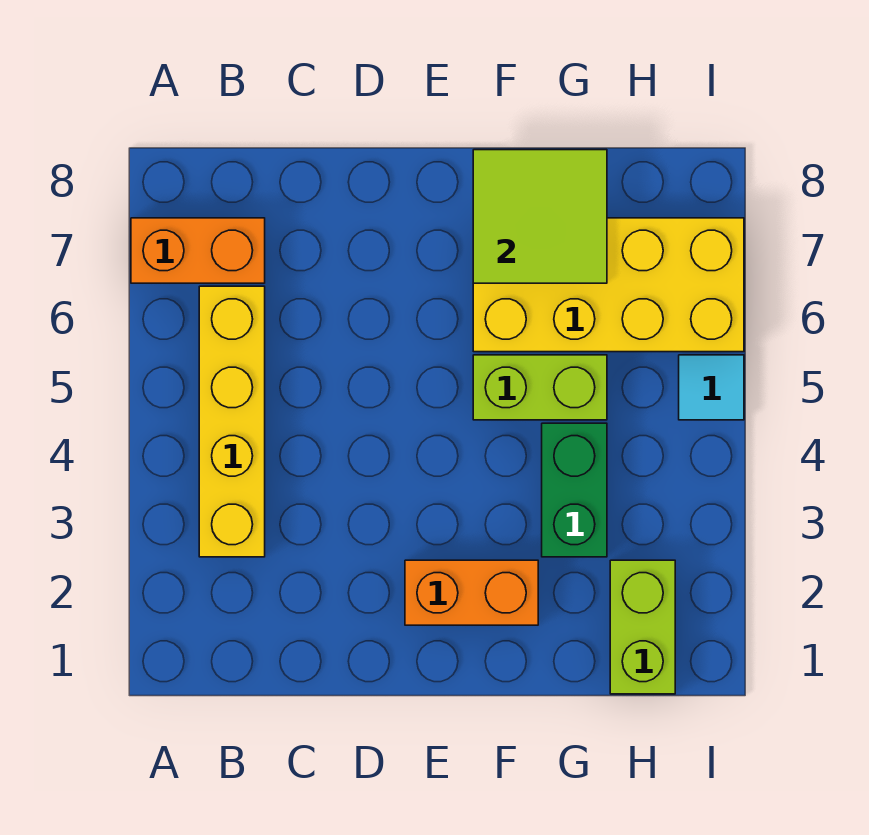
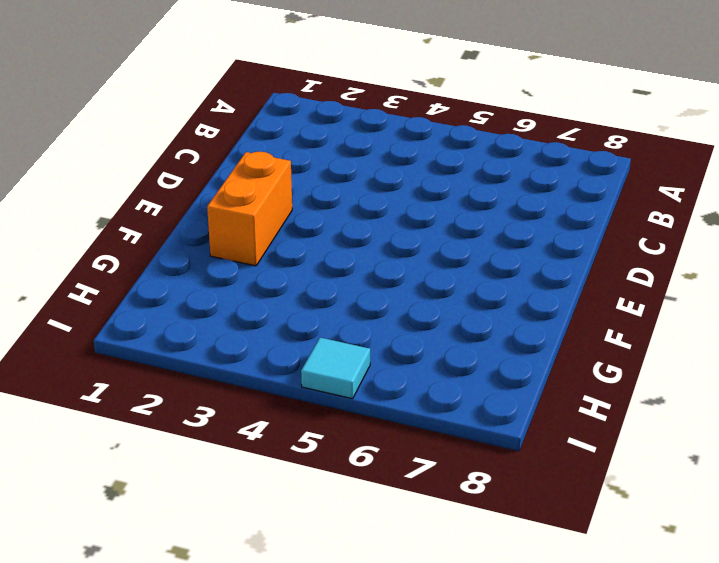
none -> orange 1x2 brick [131,218,265,283]
none -> yellow 1x4 brick [199,286,265,557]

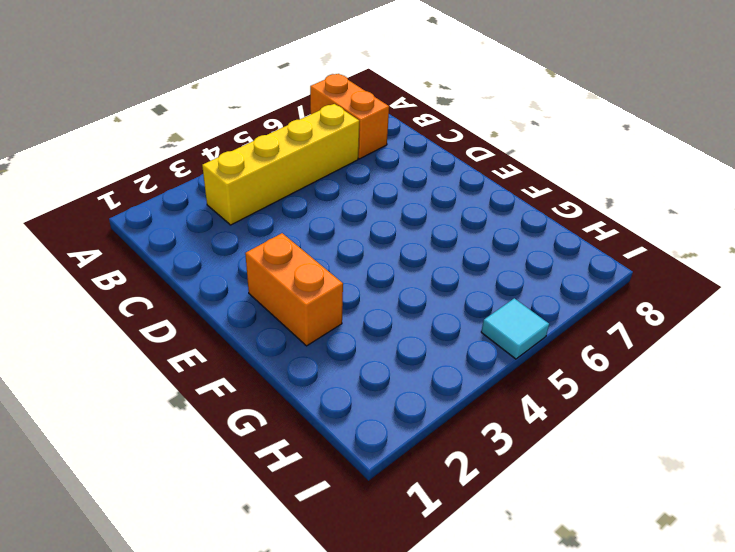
none -> lime 1x2 brick [473,355,607,420]
none -> yellow 2x4 brick [473,218,744,352]

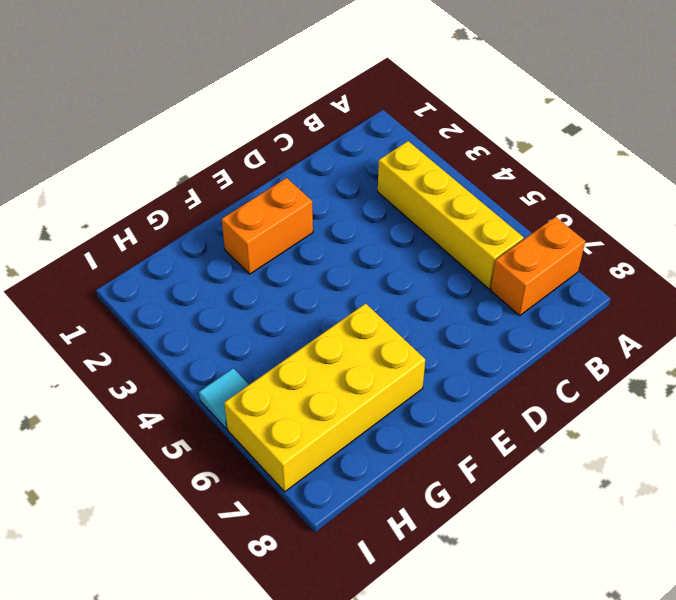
none -> lime 1x2 brick [473,355,607,420]
none -> green 1x2 brick [542,423,607,557]

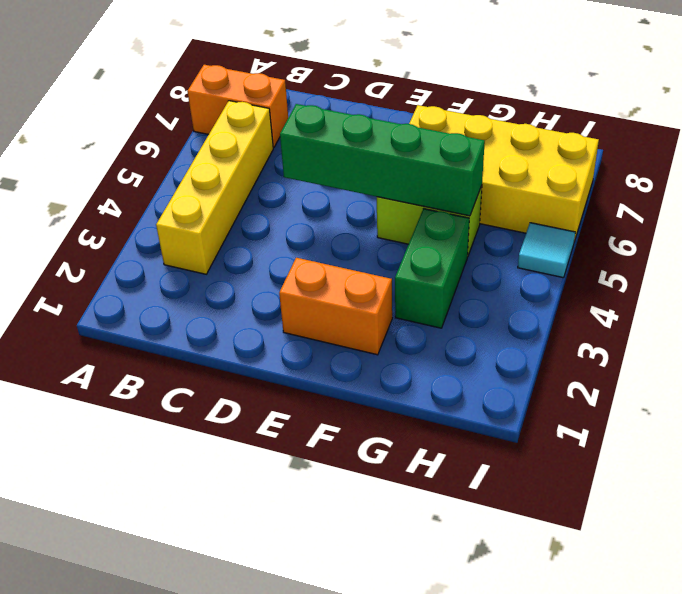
green 1x4 brick [280,104,485,216] -> none
none -> lime 1x2 brick [610,560,675,694]
none -> lime 2x2 tile [473,150,607,283]

